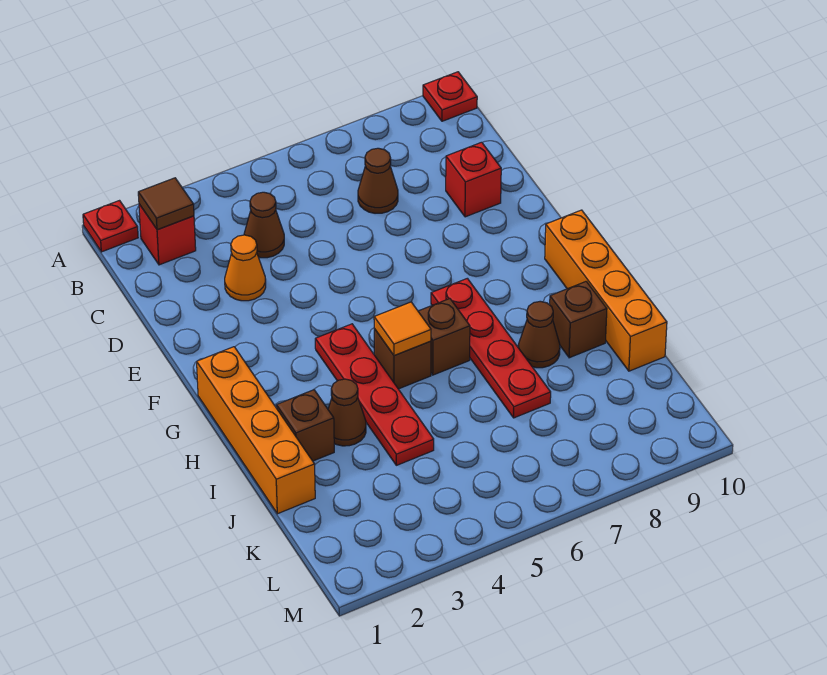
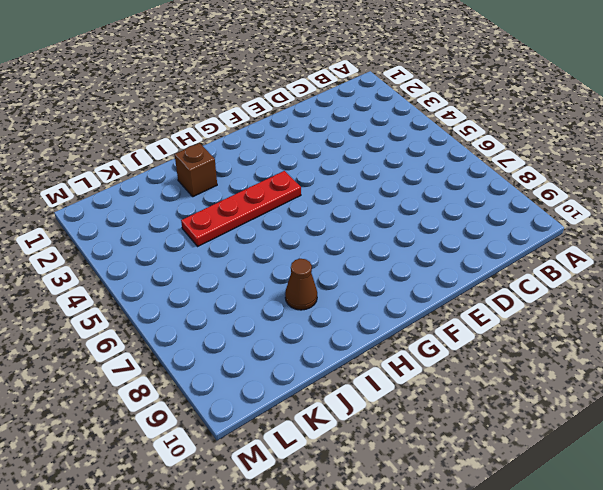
none -> red 1x1 plate [83,201,138,252]
none -> red 1x1 plate [423,72,477,121]
none -> red 1x1 brick [139,204,196,265]

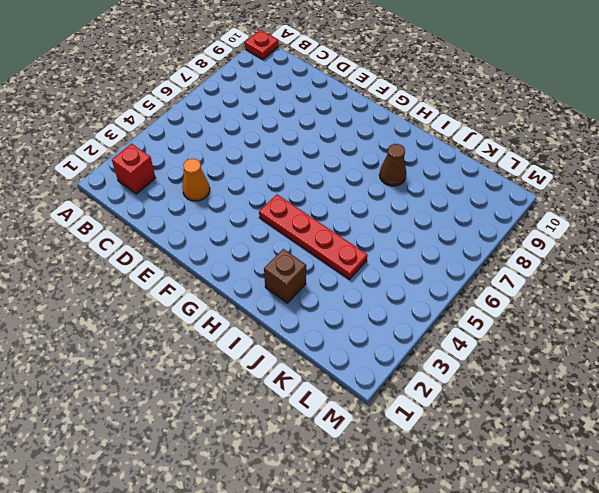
none -> red 1x1 plate [83,201,138,252]
none -> brown 1x1 cone [244,192,284,258]
none -> brown 1x1 cone [358,148,398,213]

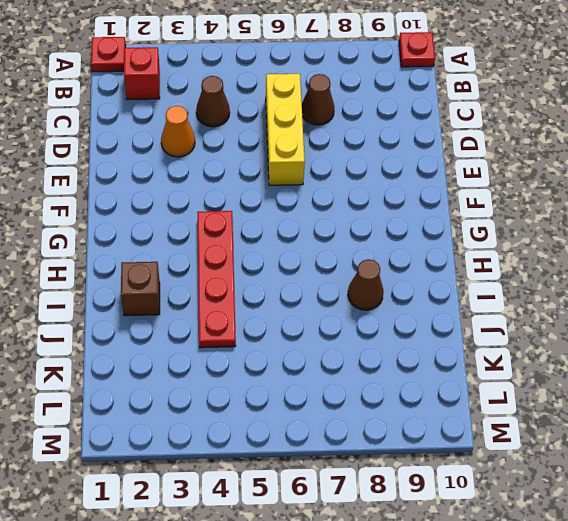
yellow 1x3 brick [266,74,305,185] -> none
none -> red 1x1 brick [446,142,501,217]
none -> orange 1x4 brick [197,347,315,514]
none -> red 1x4 plate [431,278,551,418]

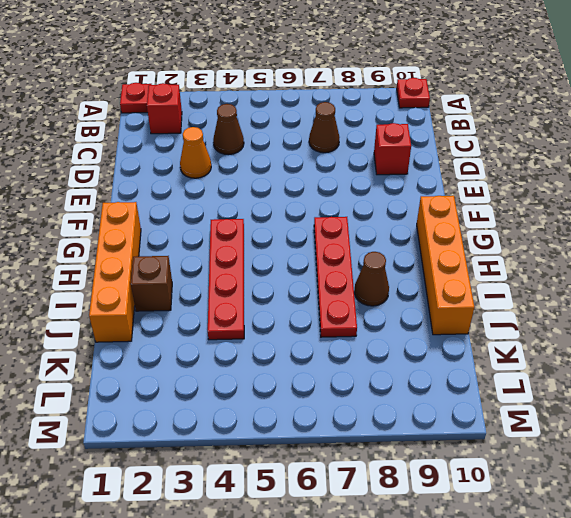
none -> brown 1x1 brick [374,329,431,389]
none -> brown 1x1 brick [418,299,470,375]
none -> brown 1x1 cone [328,379,366,446]

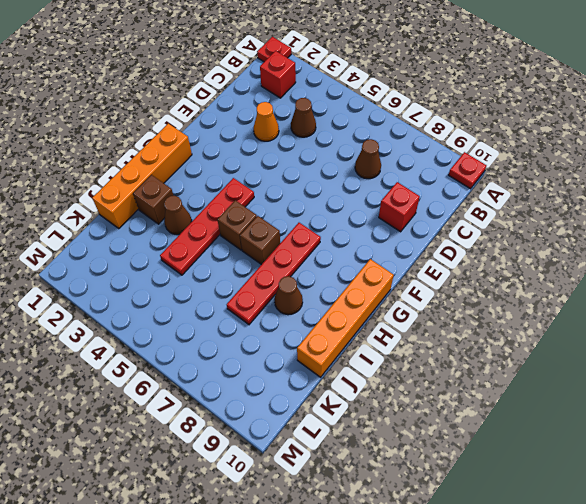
none -> brown 1x1 brick [550,282,607,358]
none -> brown 1x1 tile [138,178,194,230]
none -> orange 1x1 tile [374,302,431,356]

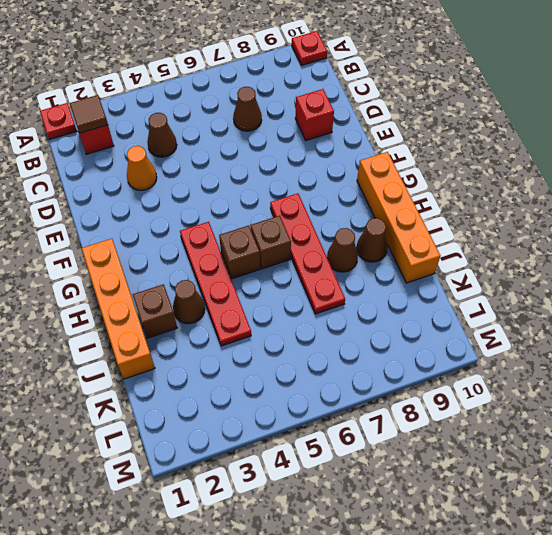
brown 1x1 cone [357,218,388,262] -> brown 1x1 brick [550,282,607,358]
none -> orange 1x1 tile [374,302,431,356]

